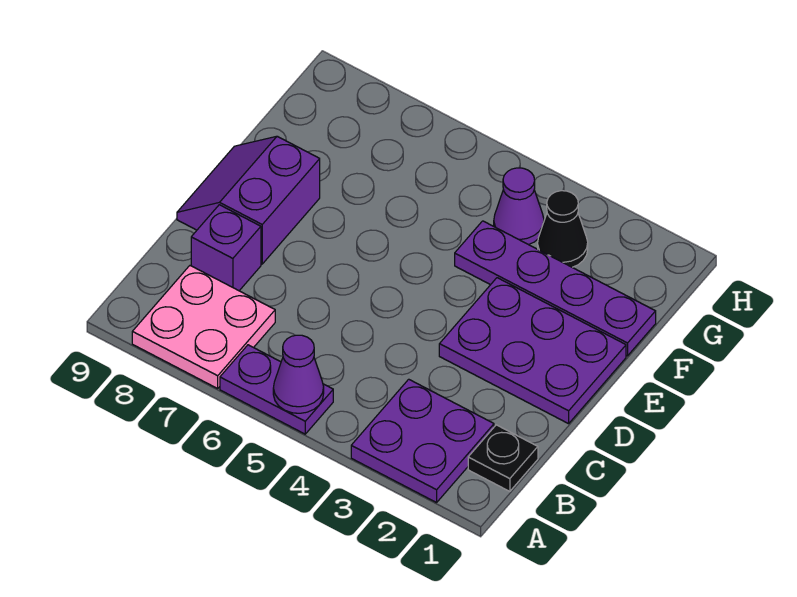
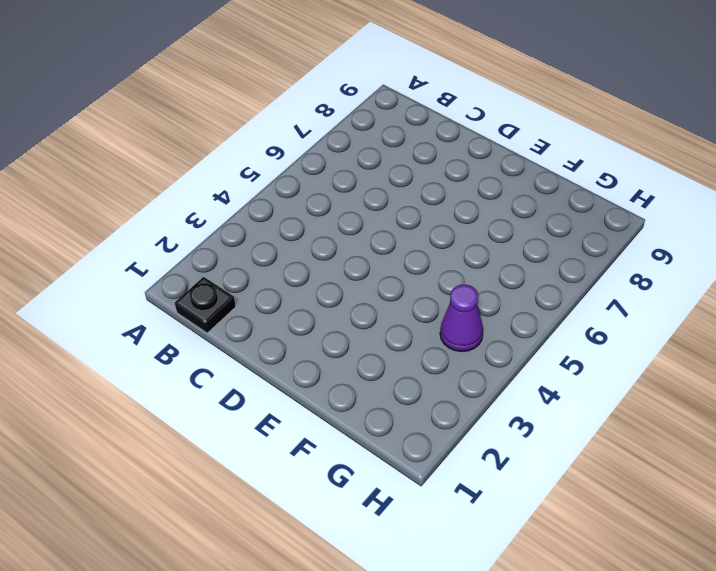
none -> purple 2x2 plate [351,379,494,503]
none -> purple 1x2 plate [220,345,333,434]

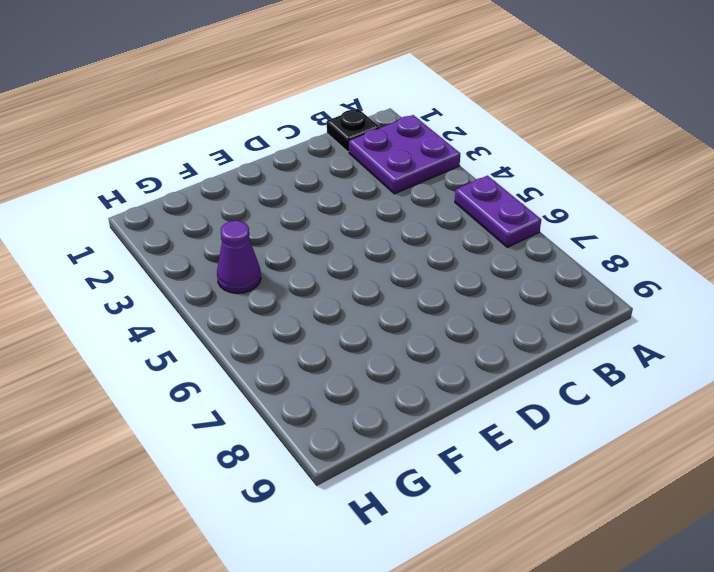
none -> pink 2x2 plate [132,266,275,388]
none -> purple 1x1 brick [191,205,261,291]

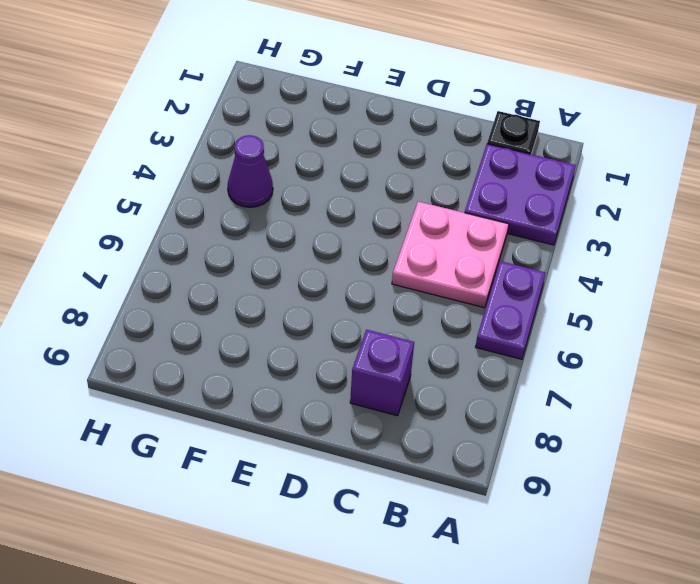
pink 2x2 plate [392,202,509,308] -> pink 2x2 plate moved to [132,266,275,388]
none -> purple 2x3 plate [439,278,626,424]
none -> purple 2x2 slope [177,136,320,264]

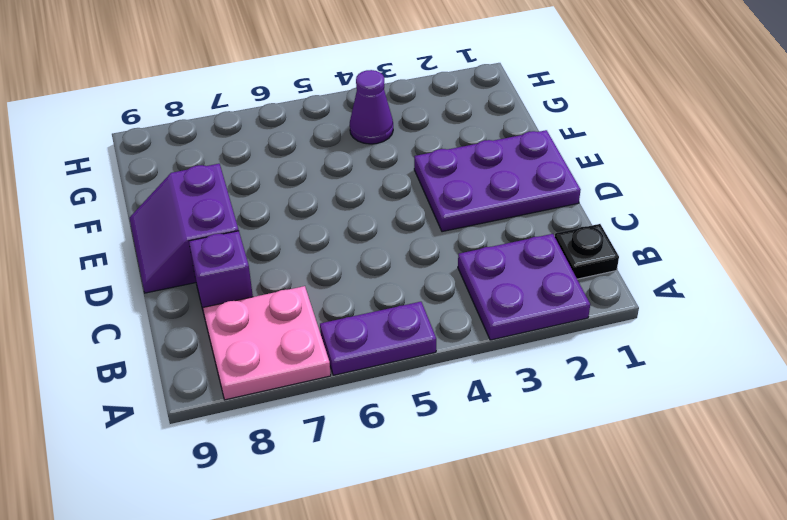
none -> purple 1x4 plate [455,221,656,356]
none -> black 1x1 cone [538,191,588,267]

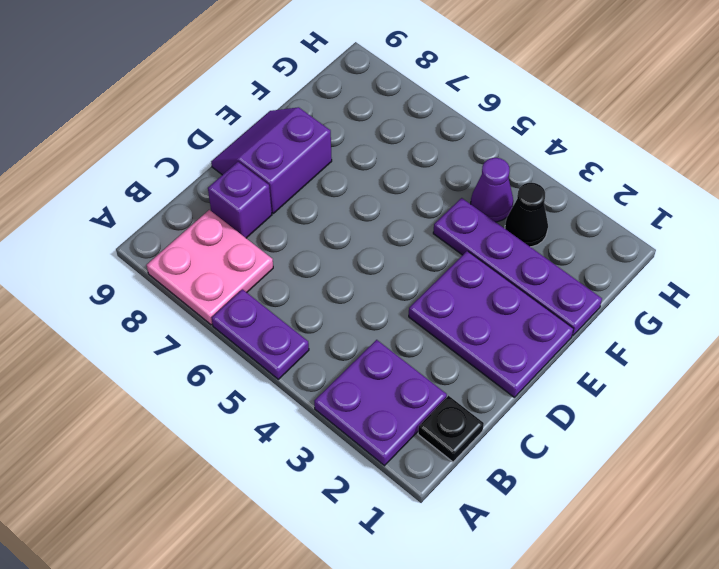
none -> purple 1x1 cone [273,335,324,413]

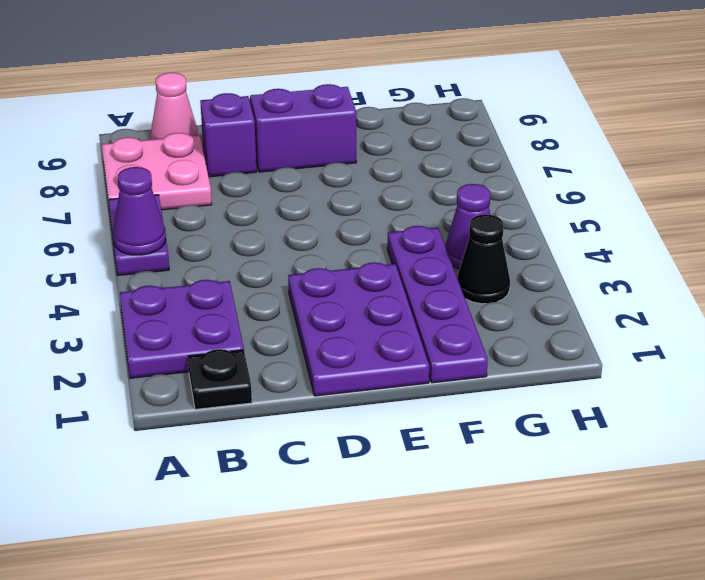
pink 1x1 cone [151,73,198,140] -> none

